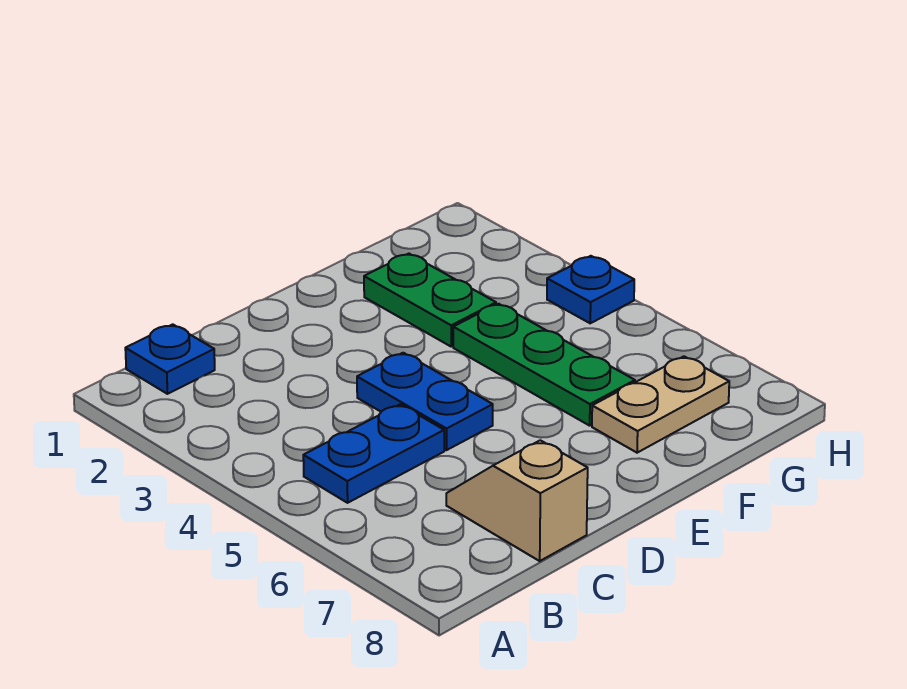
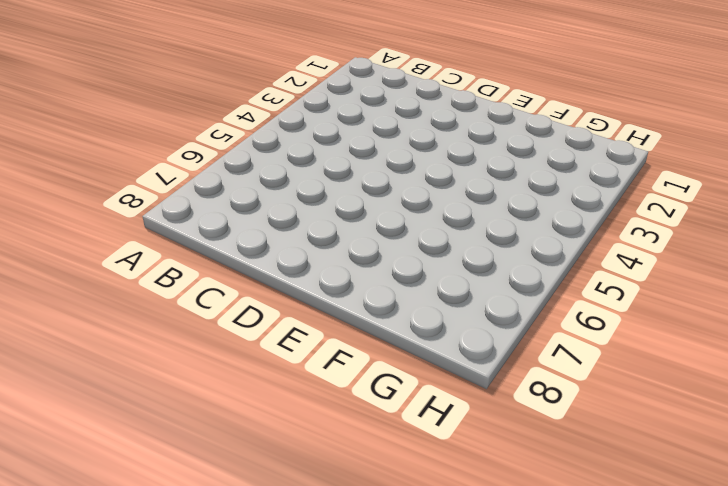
none -> blue 1x1 plate [125,324,215,394]
none -> blue 1x2 plate [303,404,444,503]

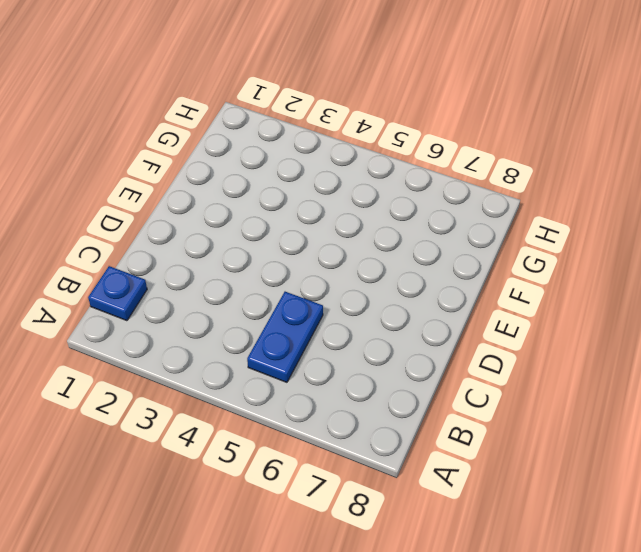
none -> tan 1x2 slope [446,440,588,561]
none -> blue 1x2 plate [357,353,493,450]

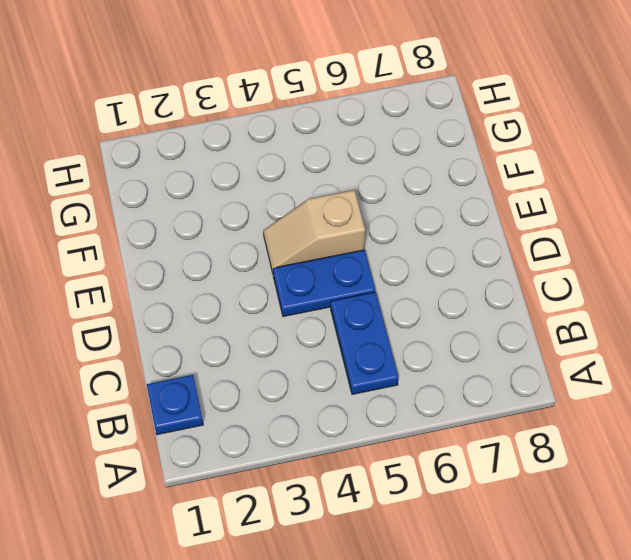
tan 1x2 slope [263,190,365,273] -> tan 1x2 slope moved to [446,440,588,561]
none -> green 1x2 plate [364,254,496,346]
none -> green 1x3 plate [453,304,635,426]

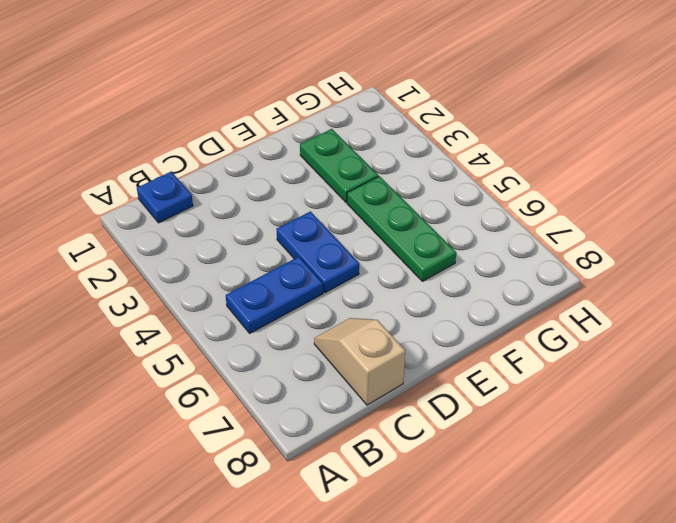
none -> tan 1x2 plate [592,356,729,453]
none -> blue 1x1 plate [547,256,634,323]

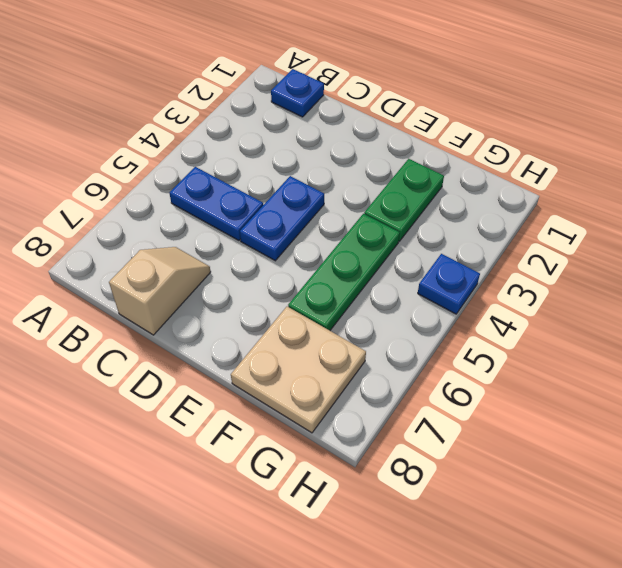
tan 2x2 plate [231,307,366,433] -> tan 1x2 plate [592,356,729,453]

